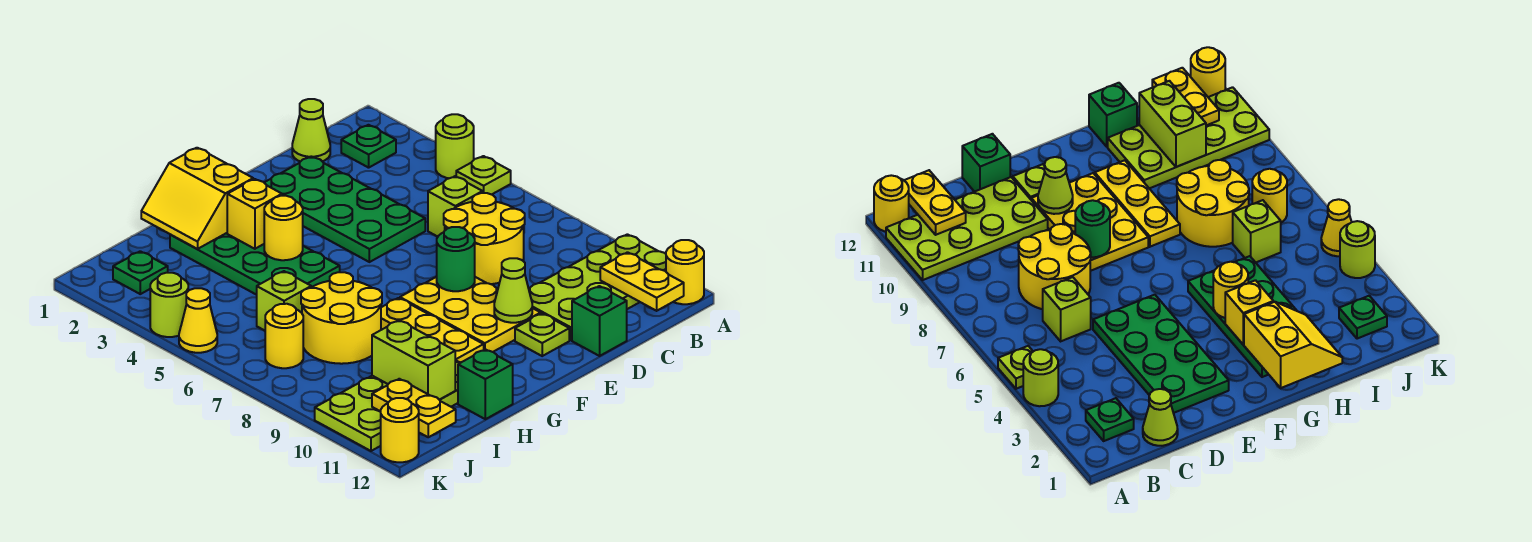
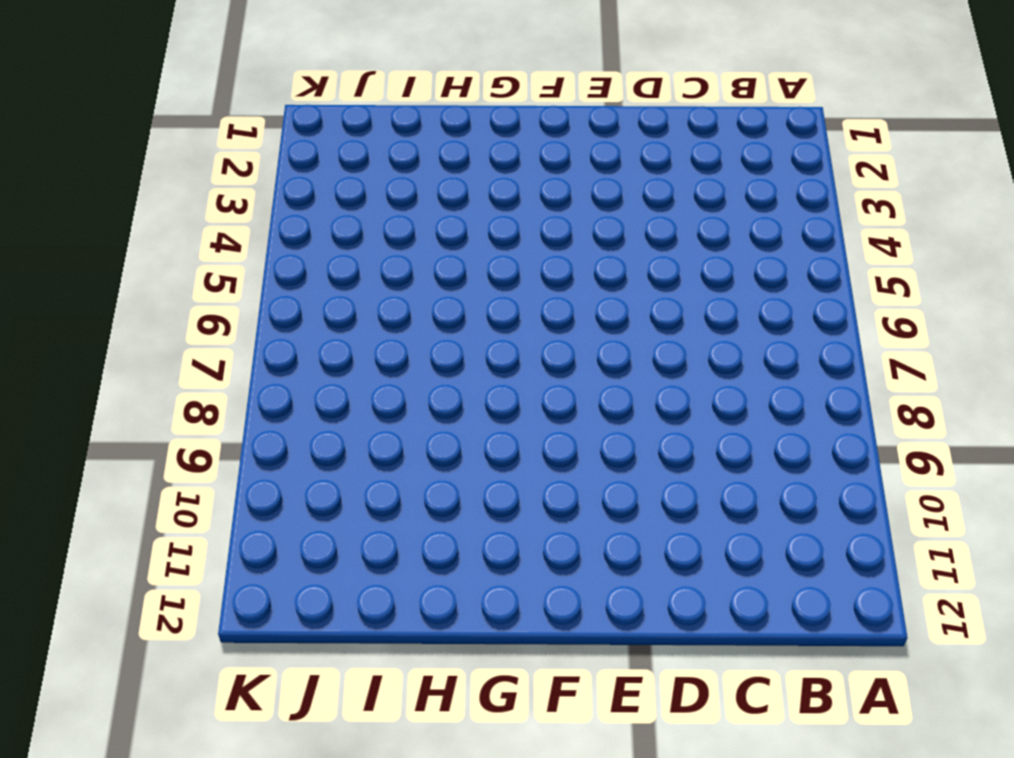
none -> lime 1x1 round brick [436,114,474,178]
none -> lime 1x1 plate [456,156,511,195]
none -> lime 2x4 plate [529,234,666,340]
none -> yellow 1x1 round brick [666,240,704,304]

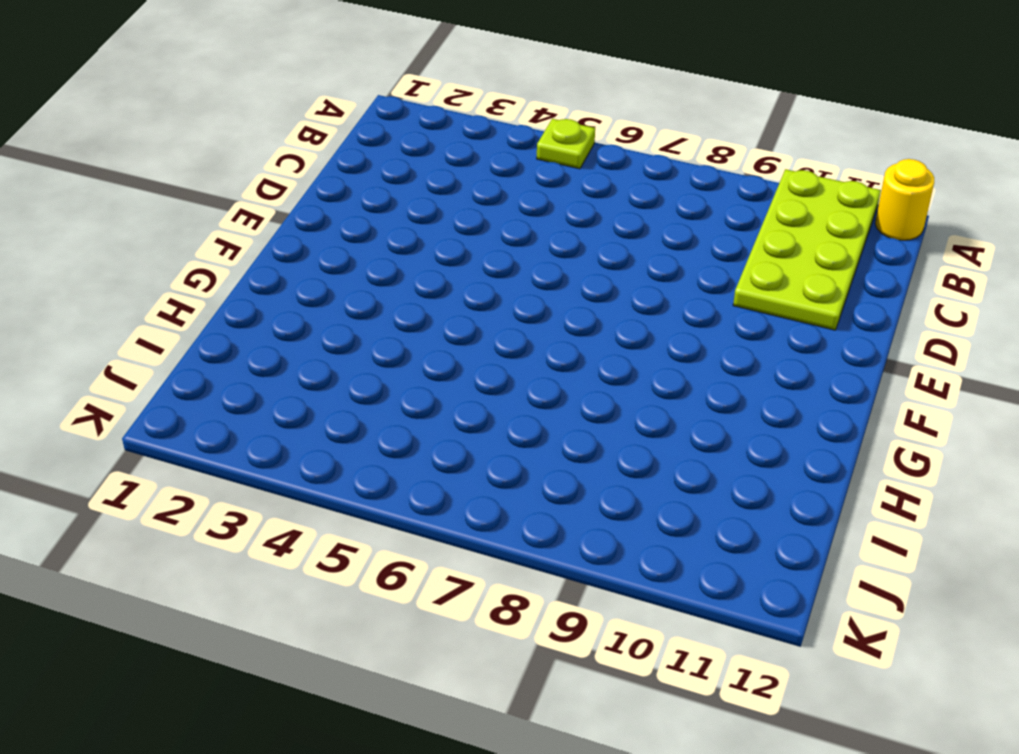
none -> lime 1x1 round brick [436,114,474,178]
none -> green 1x1 plate [341,125,396,168]
none -> lime 1x1 cone [292,99,330,162]
none -> lime 1x1 brick [428,176,483,237]

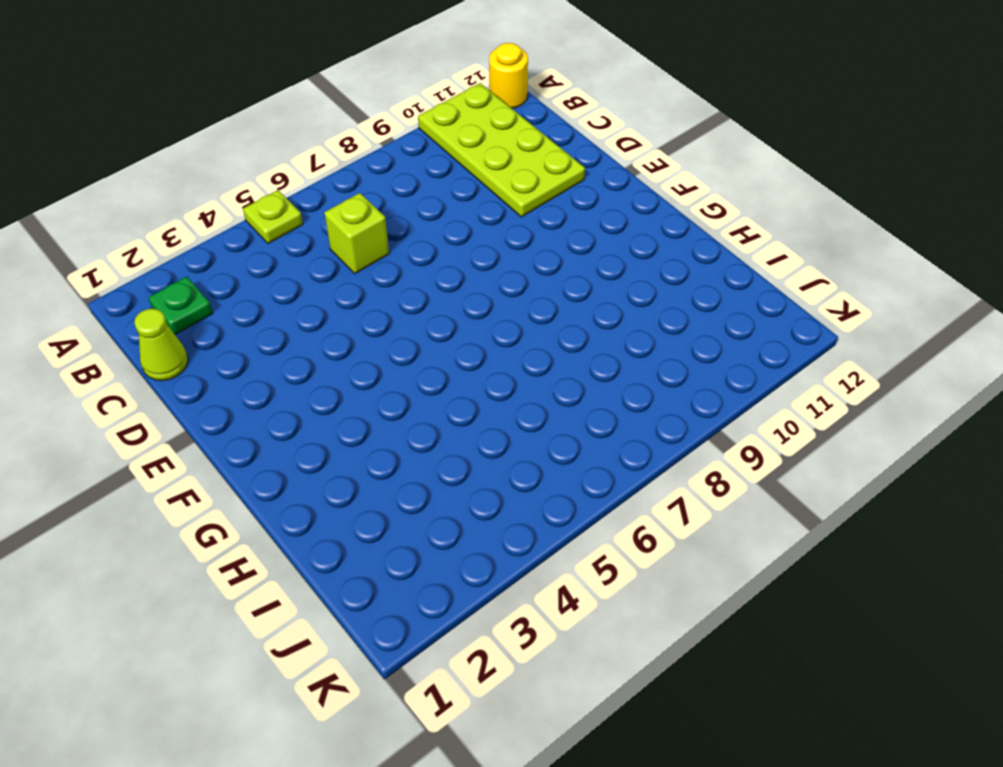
none -> lime 1x1 round brick [436,114,474,178]
none -> yellow 2x2 round brick [444,193,525,284]
none -> green 2x4 plate [264,156,425,262]
none -> green 1x1 brick [572,286,627,356]

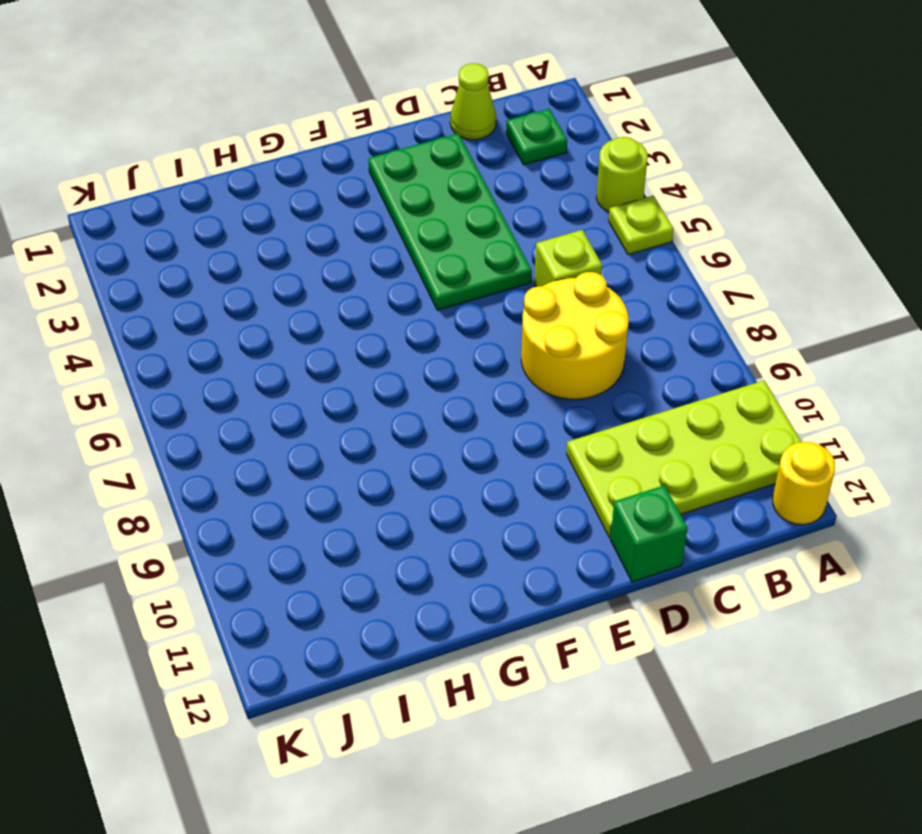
none -> yellow 2x3 plate [400,277,541,352]
none -> lime 1x1 plate [515,313,569,356]
none -> green 2x4 plate [170,233,340,295]
none -> yellow 1x3 plate [381,298,484,362]

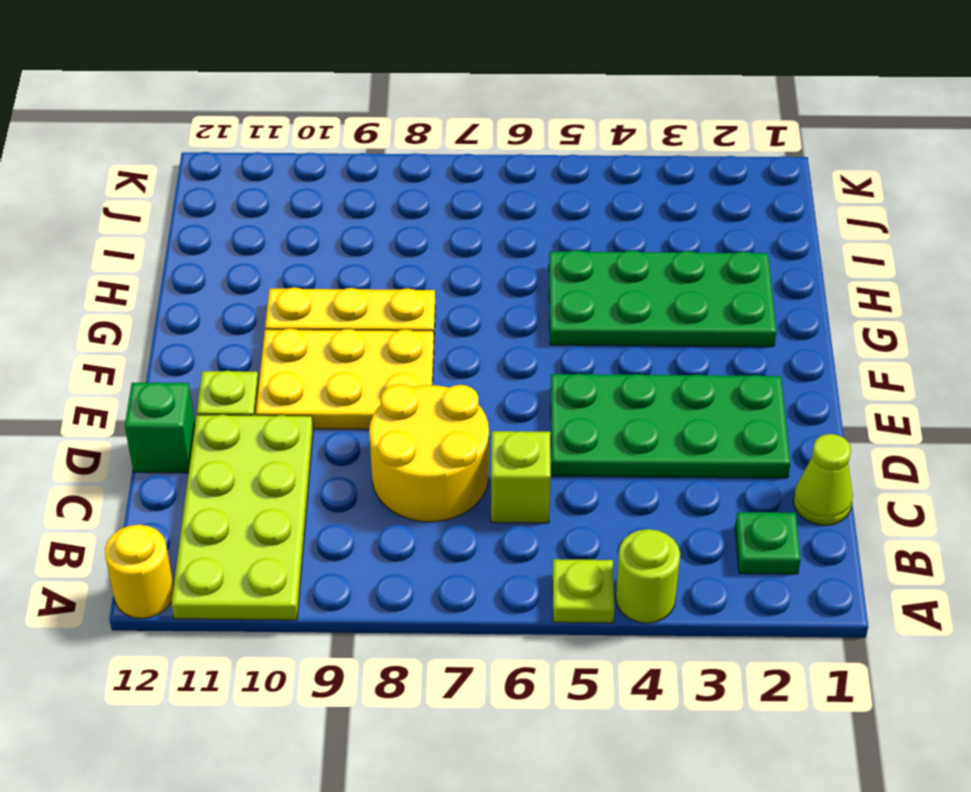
none -> yellow 2x2 round brick [301,272,382,364]
none -> lime 2x4 plate [315,360,461,451]
none -> green 1x1 brick [458,349,513,419]
none -> lime 1x1 brick [257,271,311,331]

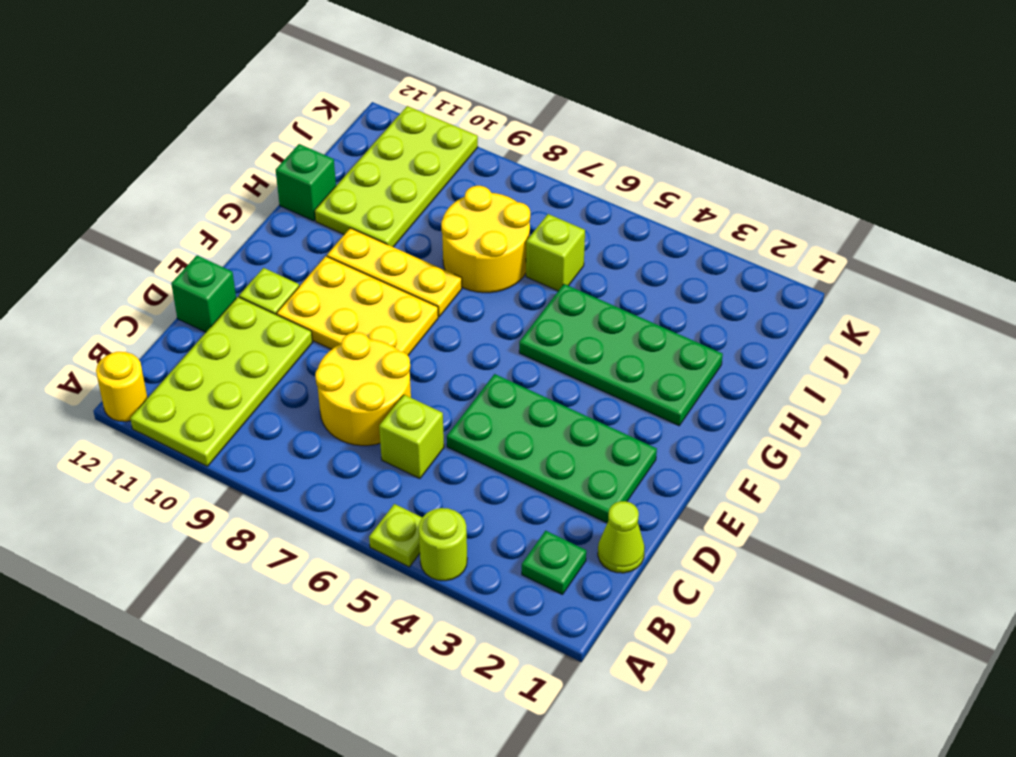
none -> green 1x1 plate [113,251,168,294]
none -> yellow 1x1 round brick [265,304,303,368]
none -> lime 1x1 round brick [150,273,188,337]
none -> yellow 1x1 cone [179,288,217,353]

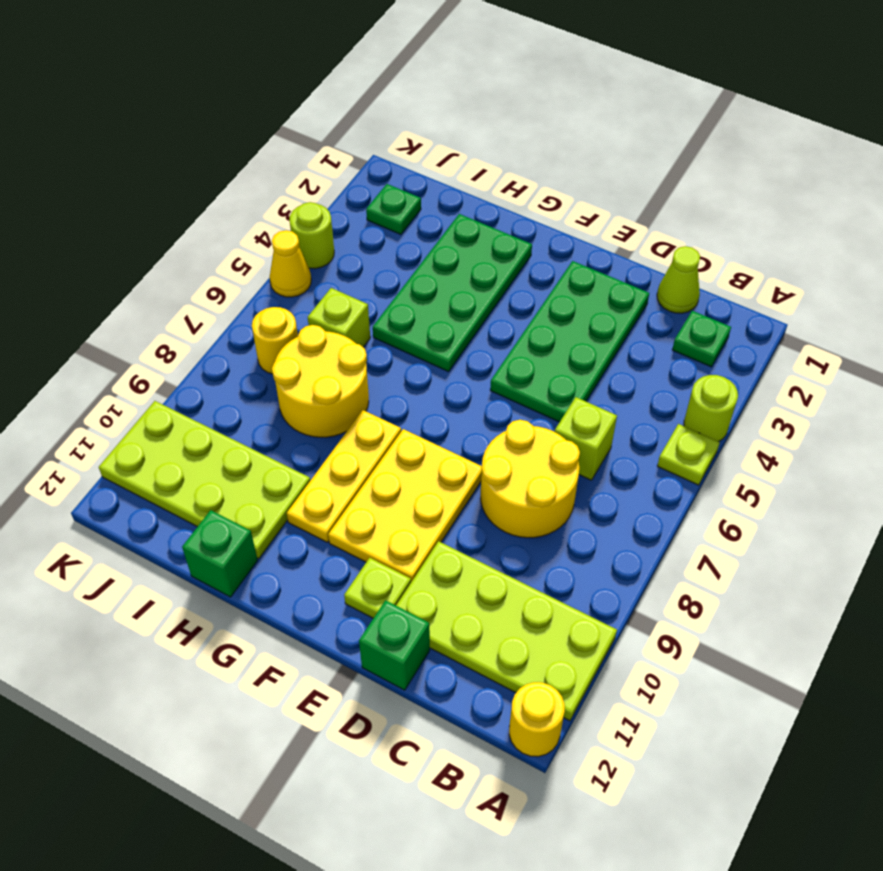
none -> yellow 1x1 round brick [381,398,419,462]
none -> yellow 1x2 plate [600,252,684,311]
none -> green 1x1 round brick [437,227,475,291]
none -> lime 1x1 cone [494,258,532,323]

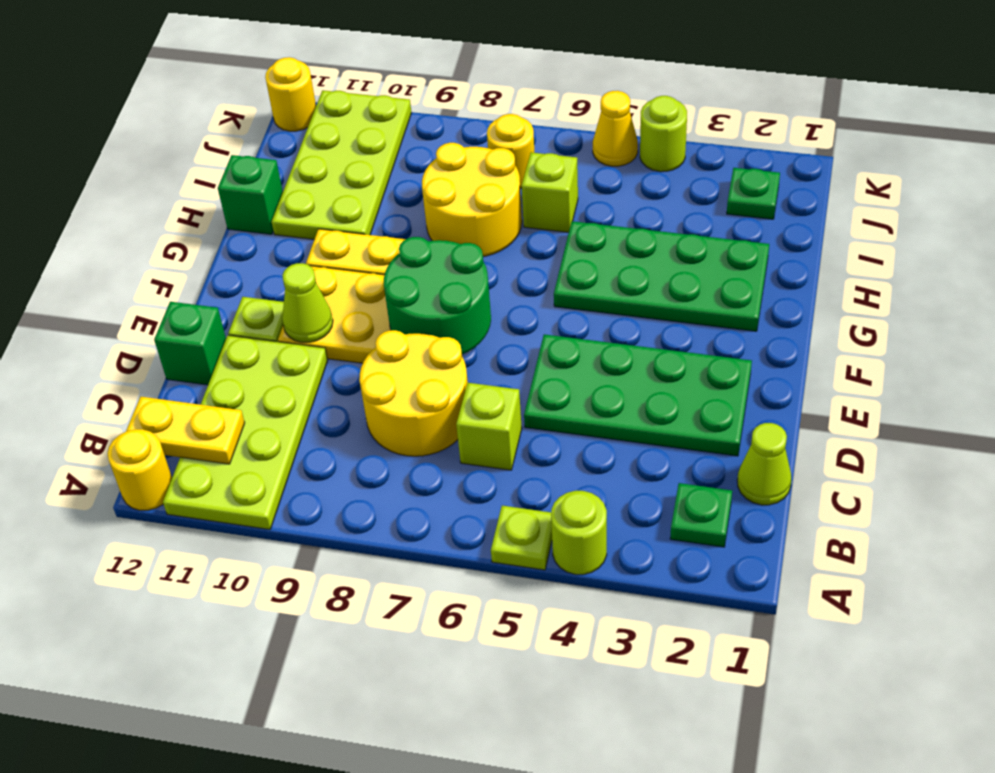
green 2x2 round brick [384,237,491,354] -> green 1x1 round brick [437,227,475,291]
none -> yellow 2x2 slope [141,148,253,249]
none -> yellow 1x1 brick [227,179,282,249]
none -> yellow 1x1 round brick [264,196,303,260]
none -> lime 1x2 brick [372,320,455,400]

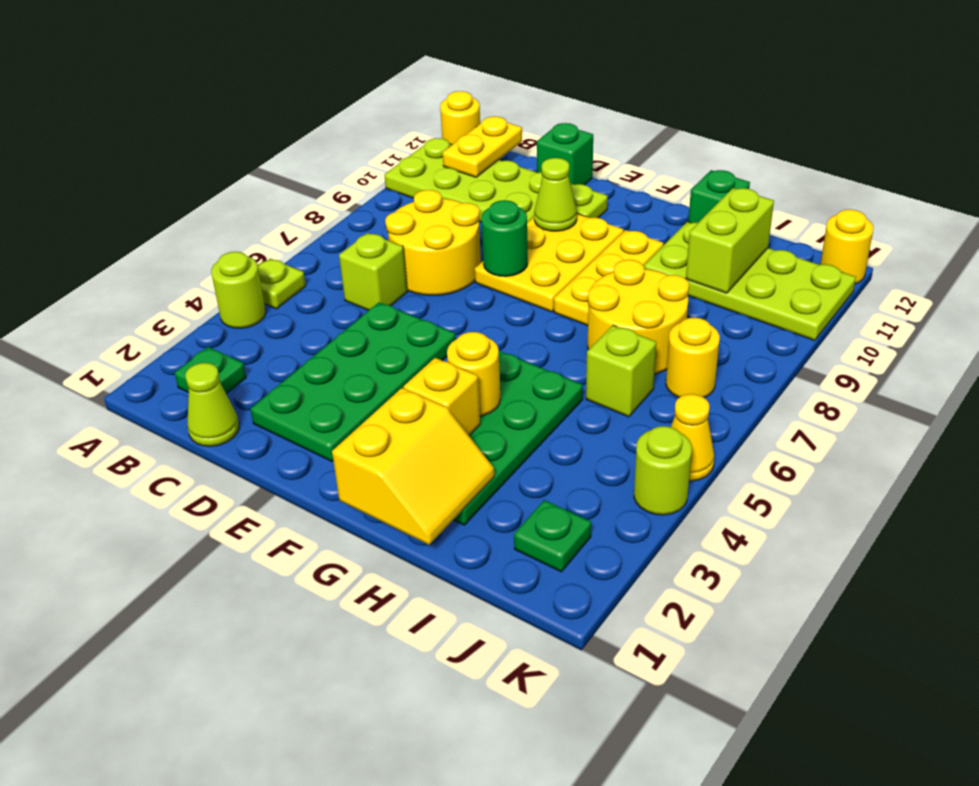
none -> yellow 1x2 plate [372,379,456,437]

